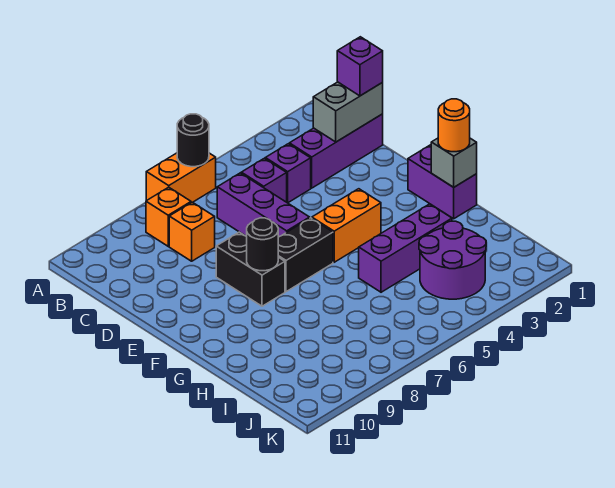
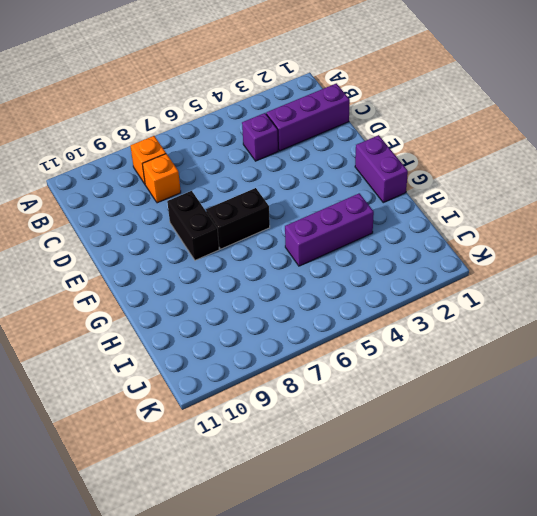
none -> orange 1x2 brick [146,153,216,203]
none -> purple 1x1 brick [241,158,287,202]
none -> purple 1x3 brick [217,173,310,237]

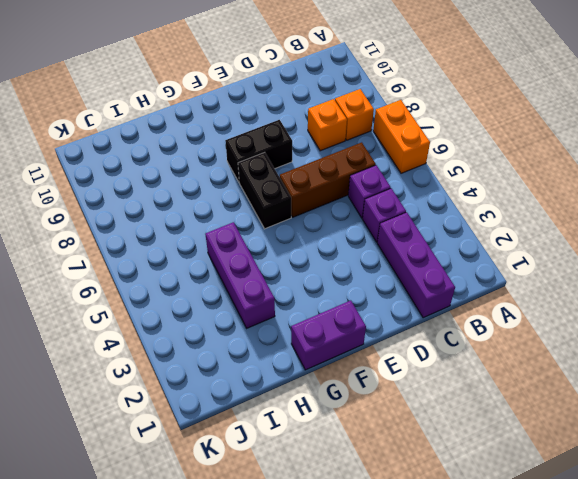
brown 1x3 brick [280,142,376,217] -> purple 1x3 brick [217,173,310,237]
none -> orange 1x2 brick [312,189,381,262]
none -> purple 2x2 round brick [419,221,486,299]
none -> black 1x1 round brick [177,114,209,167]

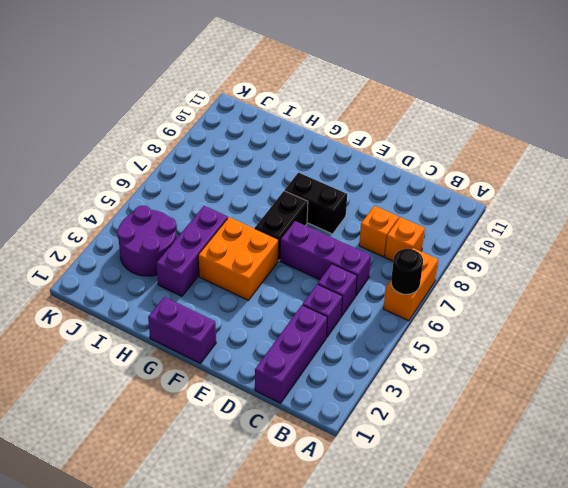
orange 2x2 brick [198,217,278,300] -> orange 1x2 brick [312,189,381,262]
none -> grey 1x2 brick [313,82,383,142]
none -> black 1x1 round brick [247,218,278,271]
none -> grey 1x1 brick [431,138,477,187]

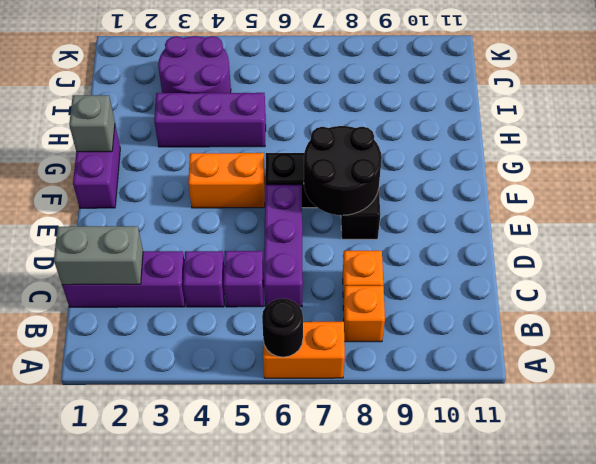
black 2x2 round brick [304,126,382,215] -> black 1x1 round brick [247,218,278,271]
none -> purple 1x1 brick [337,37,383,96]
none -> orange 1x1 round brick [438,99,470,152]

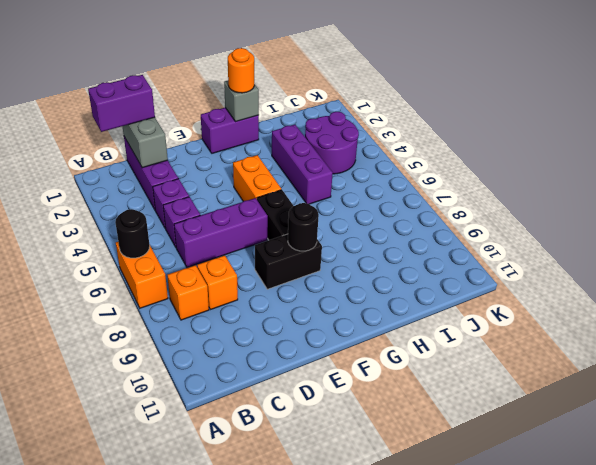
purple 1x2 brick [88,75,155,132] -> purple 1x1 brick [337,37,383,96]

